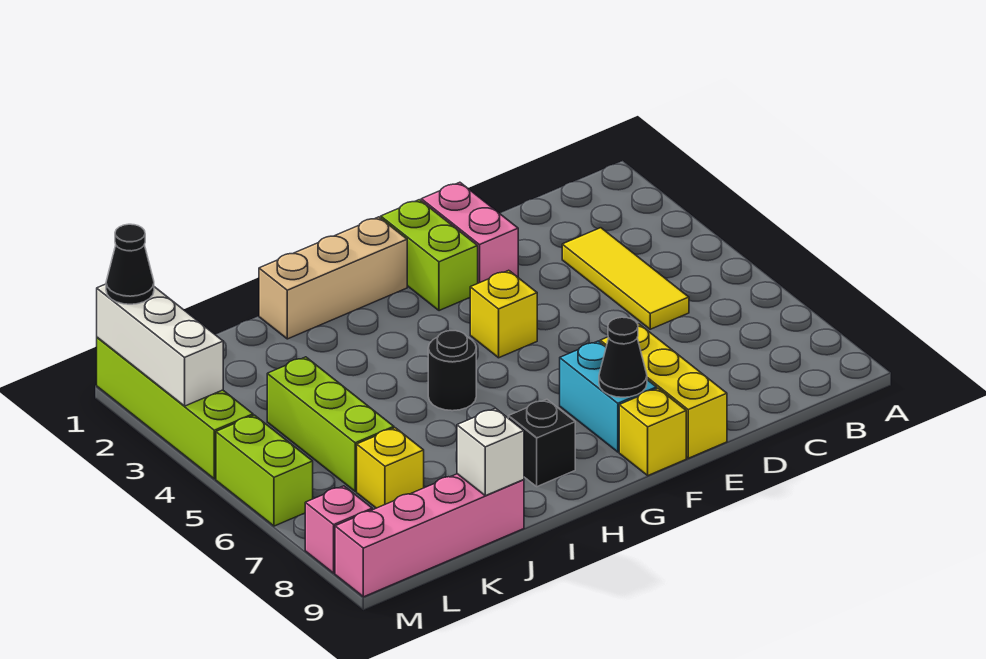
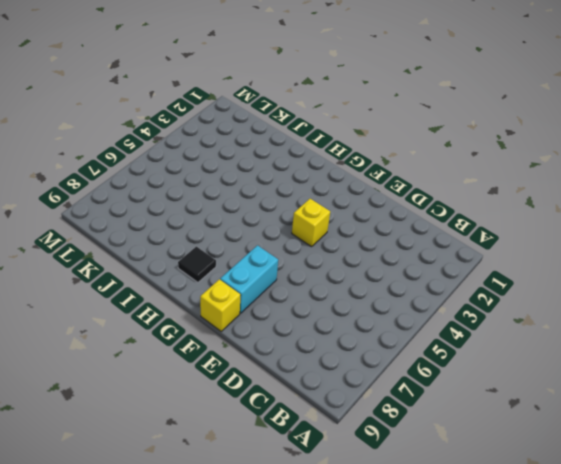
black 1x1 tile [178,247,216,282] -> black 1x1 brick [508,399,575,487]
none -> yellow 1x3 tile [562,228,689,329]
none -> pink 1x2 brick [421,182,518,283]
none -> yellow 1x3 brick [600,324,727,458]

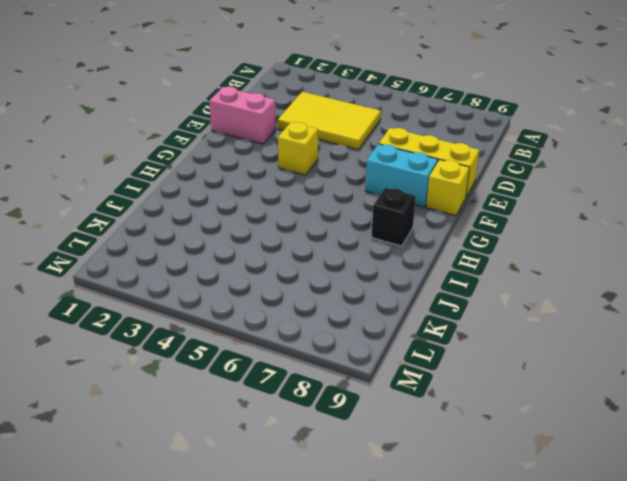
yellow 2x3 tile [278,92,381,150] -> yellow 1x3 tile [562,228,689,329]
none -> lime 1x2 brick [381,200,478,311]
none -> tan 1x3 brick [259,217,407,339]
none -> black 1x1 round brick [428,331,476,411]

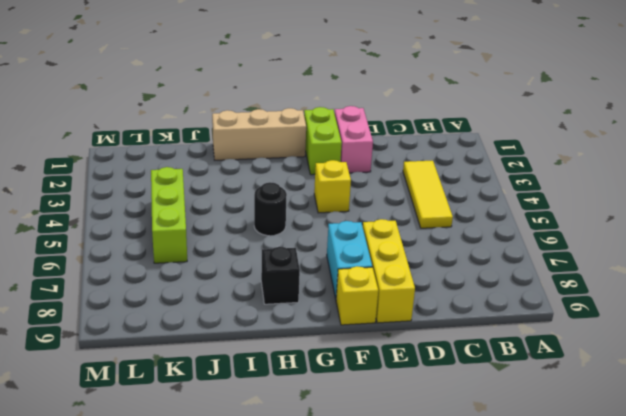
none -> pink 1x4 brick [335,474,524,597]
none -> yellow 1x1 brick [357,428,424,508]
none -> lime 1x4 brick [97,337,253,479]

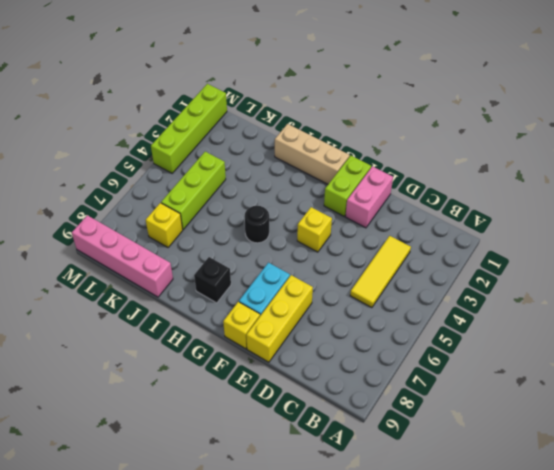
none -> lime 1x2 brick [216,415,313,526]
none -> pink 1x1 brick [305,486,372,573]
none -> black 1x1 cone [599,317,647,397]

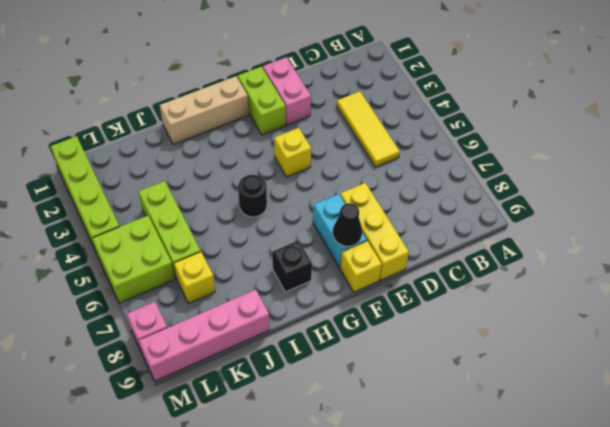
lime 2x2 brick [92,216,175,303] -> lime 1x2 brick [216,415,313,526]
none -> white 1x1 brick [457,408,524,496]
none -> white 1x3 brick [97,284,223,406]
none -> black 1x1 cone [106,224,154,304]

